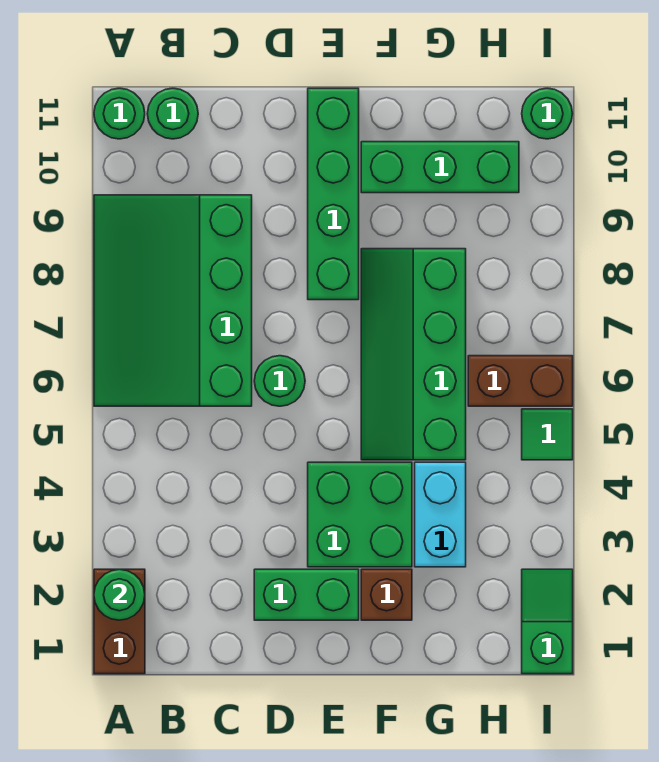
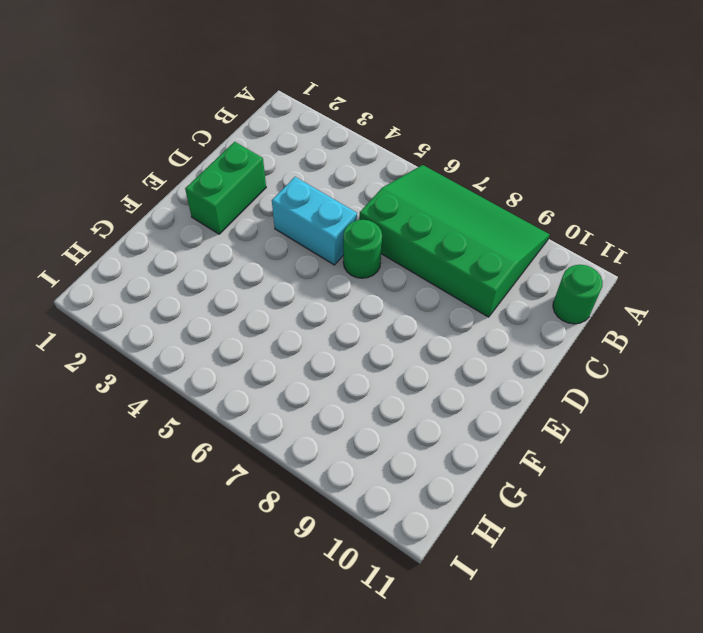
cyan 1x2 brick [272,177,357,265] -> cyan 1x2 brick moved to [415,462,466,567]
none -> brown 1x2 brick [94,569,145,674]
none -> green 1x1 round brick [94,88,145,139]
none -> green 2x2 brick [308,462,412,567]

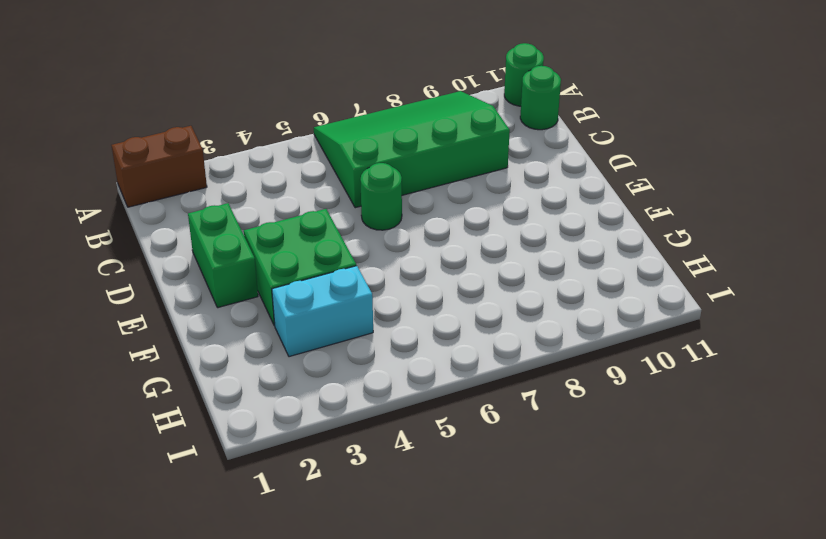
none -> green 1x4 brick [308,88,359,300]
none -> brown 1x1 brick [361,569,412,620]
none -> green 2x4 slope [361,249,466,460]

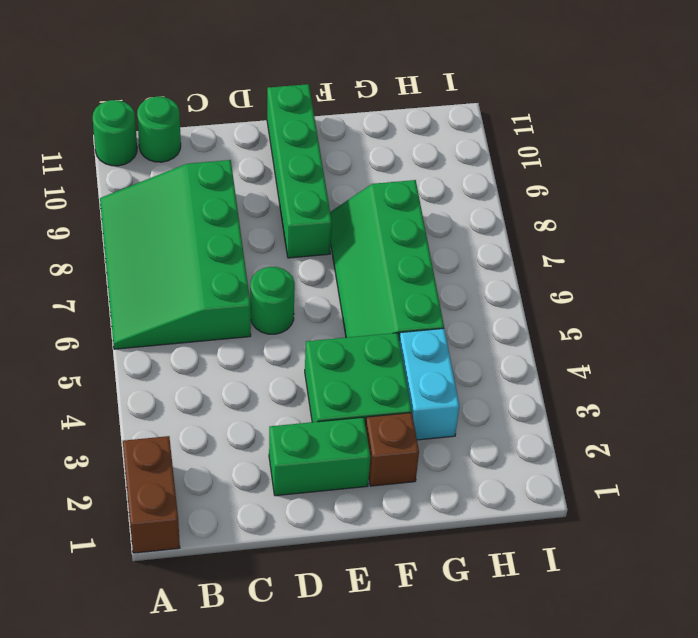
none -> green 1x3 brick [361,142,519,193]
none -> brown 1x2 brick [468,356,573,406]
none -> green 1x2 slope [522,569,573,674]

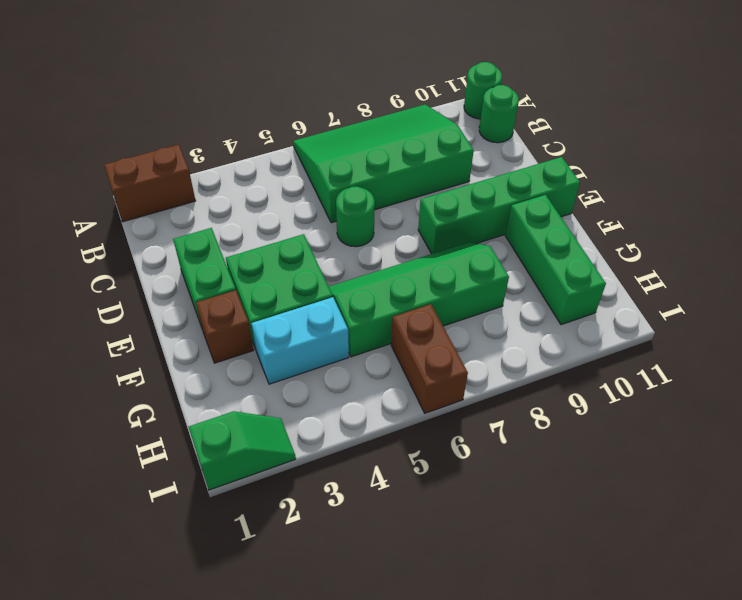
none -> green 1x1 tile [522,409,573,460]
none -> green 1x1 round brick [522,88,573,139]
none -> green 1x1 round brick [94,569,145,620]

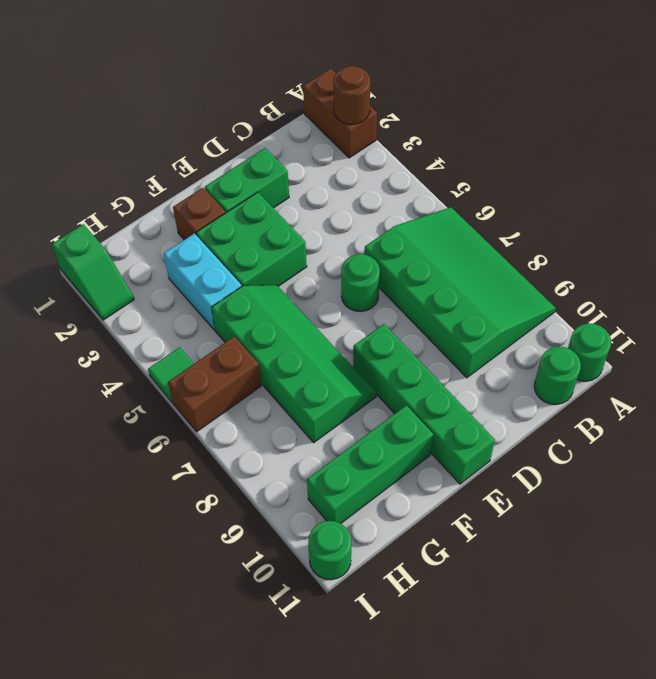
brown 1x1 round brick [334,66,371,124] -> green 1x1 round brick [94,569,145,620]

